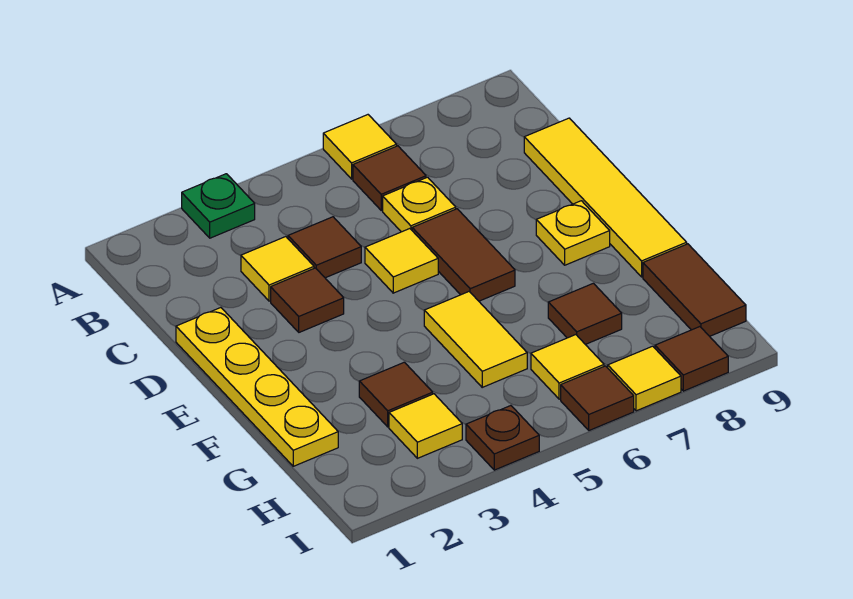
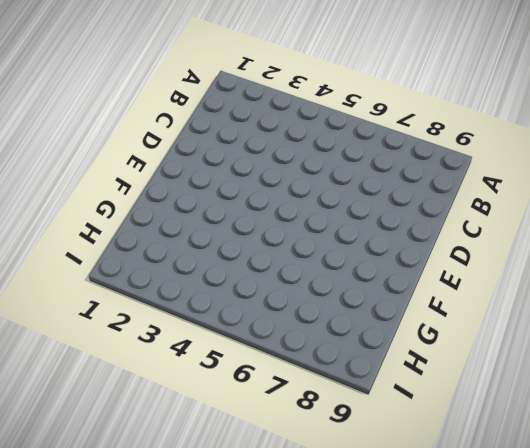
none -> green 1x1 plate [182,174,255,238]
none -> yellow 1x1 tile [323,115,397,179]
none -> brown 1x1 tile [353,146,426,210]

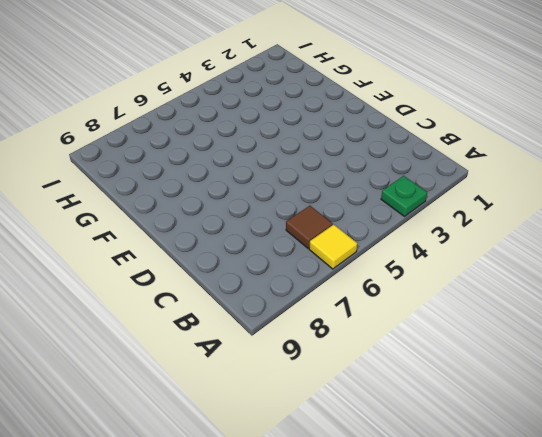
none -> yellow 1x1 tile [241,237,314,301]
none -> brown 1x1 tile [288,217,361,278]
none -> yellow 1x1 plate [383,177,456,232]

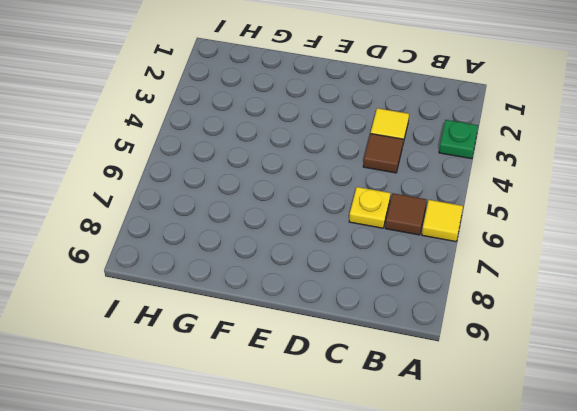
none -> yellow 1x4 tile [524,118,687,277]
none -> yellow 1x4 plate [176,308,338,466]
none -> brown 1x1 tile [271,268,344,332]

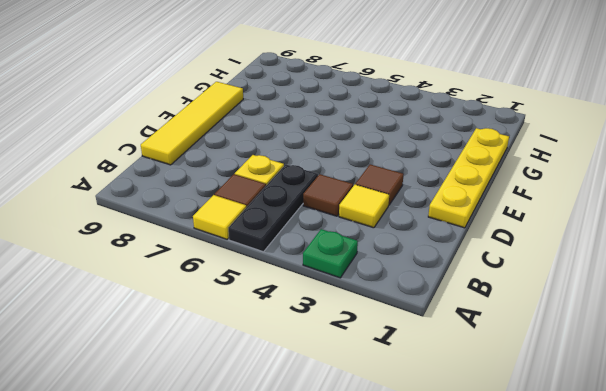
black 1x3 plate [228,164,318,252] -> none
none -> yellow 1x1 tile [365,229,438,293]
none -> brown 1x2 tile [412,209,515,301]
none -> yellow 1x1 plate [536,201,610,265]

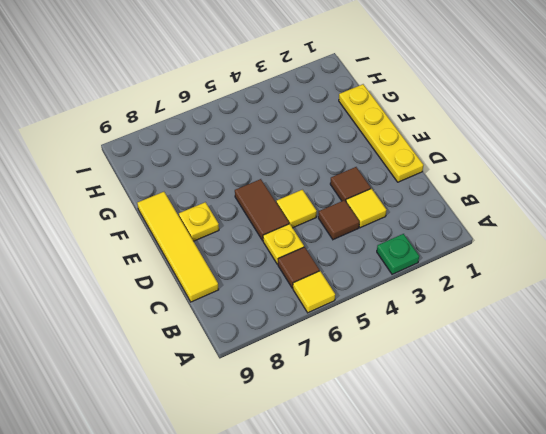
none -> yellow 1x2 tile [424,292,527,387]
none -> brown 1x1 tile [359,362,433,427]
none -> brown 1x1 tile [548,283,622,344]

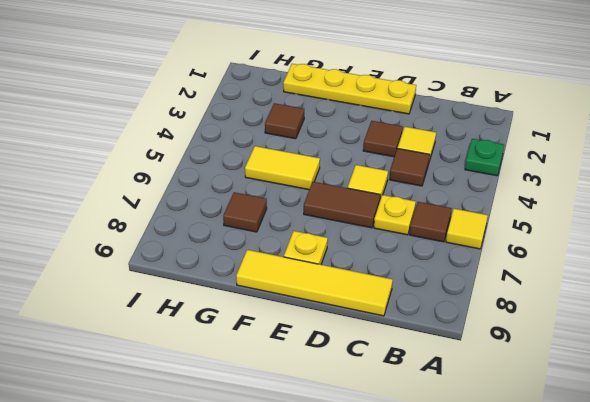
none -> brown 1x2 tile [643,244,746,336]
none -> yellow 1x1 tile [389,394,462,458]
none -> yellow 1x1 tile [531,335,604,399]

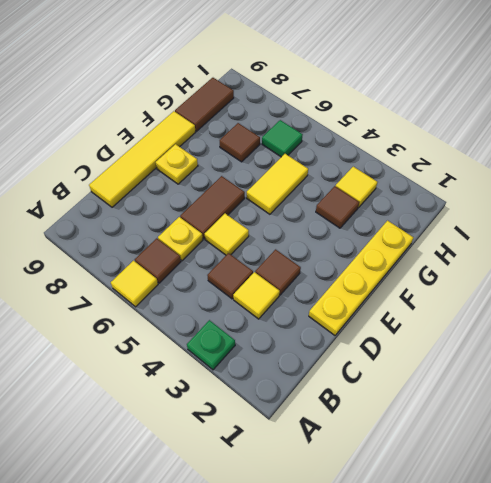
green 1x1 tile [262,120,303,157] -> yellow 1x1 tile [531,335,604,399]
none -> brown 1x1 plate [466,406,539,470]
none -> brown 1x1 tile [561,366,634,430]
none -> yellow 1x1 tile [608,346,681,411]

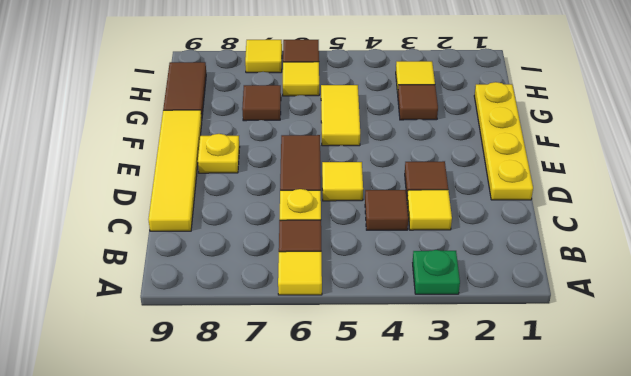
none -> brown 1x1 plate [466,406,539,470]
none -> brown 1x1 tile [655,327,728,391]

